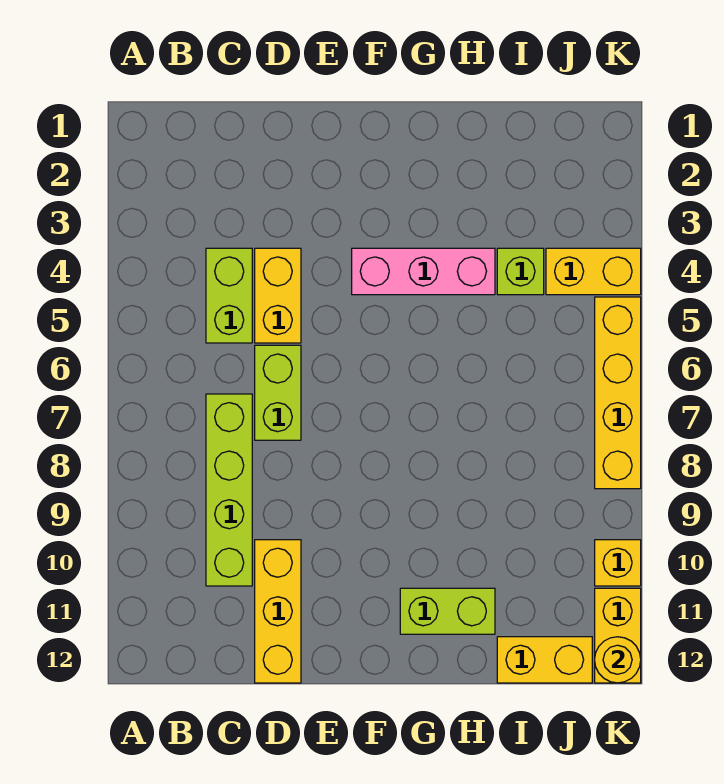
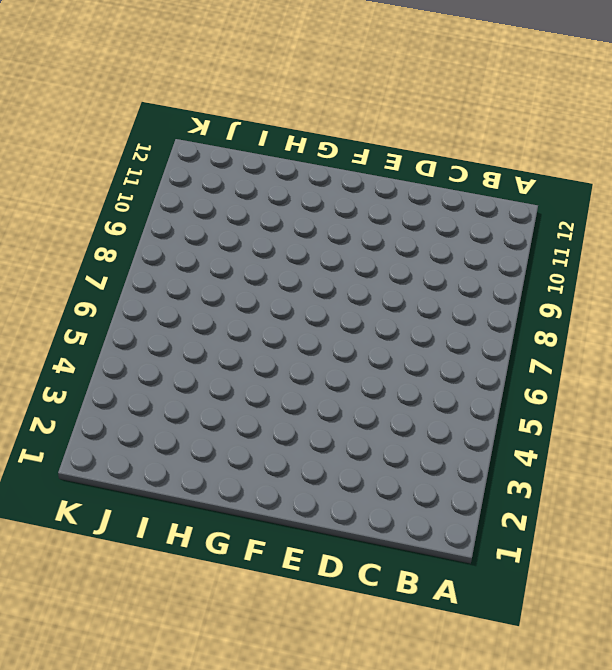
none -> lime 1x2 brick [206,248,252,343]
none -> lime 1x4 brick [206,394,252,586]
none -> yellow 1x2 brick [255,248,301,343]

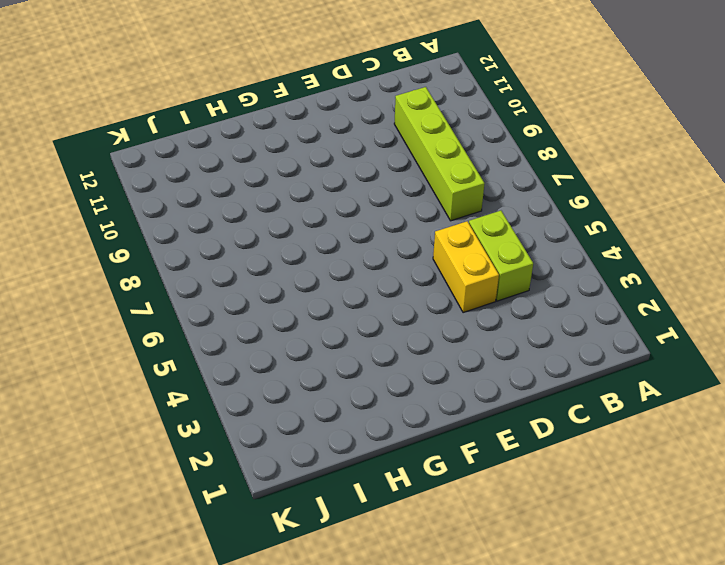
none -> lime 1x2 brick [255,345,301,440]
none -> yellow 1x3 brick [255,540,301,683]
none -> pink 1x3 brick [352,248,495,295]

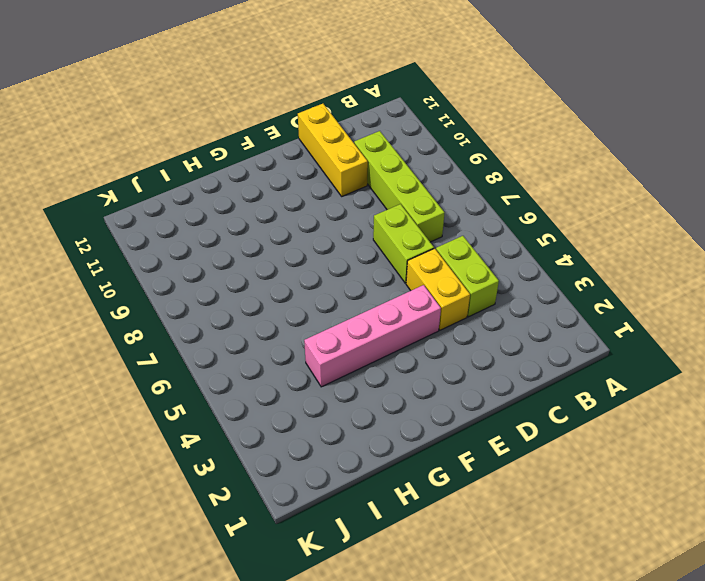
pink 1x4 brick [304,285,441,387] -> pink 1x3 brick [352,248,495,295]
none -> lime 1x2 brick [400,588,495,634]
none -> lime 1x1 brick [497,248,544,295]
none -> yellow 1x2 brick [497,637,592,683]

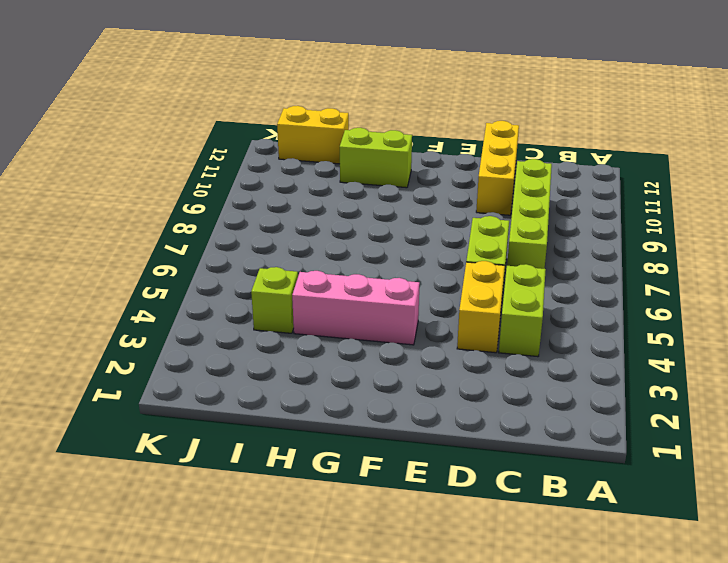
none -> yellow 1x2 brick [546,248,641,295]
none -> yellow 1x4 brick [595,297,641,489]
none -> yellow 1x1 brick [595,540,641,586]

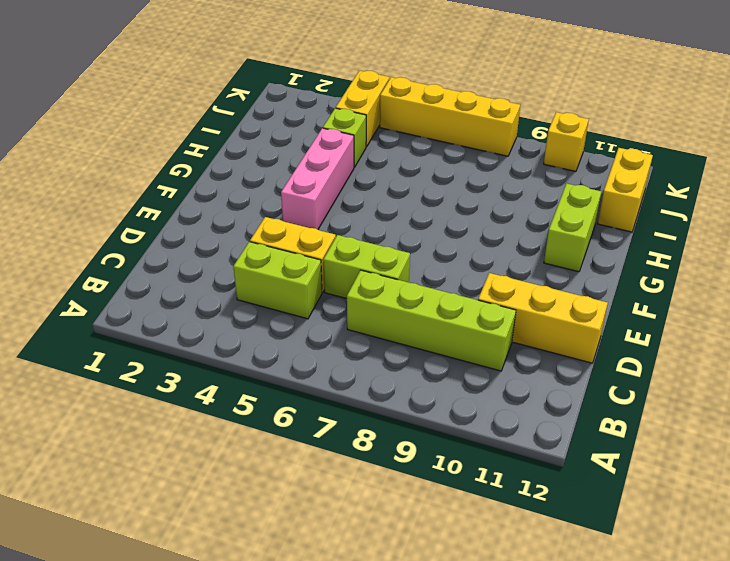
none -> yellow 1x2 brick [595,588,641,683]
none -> yellow 1x1 round brick [595,637,641,683]

